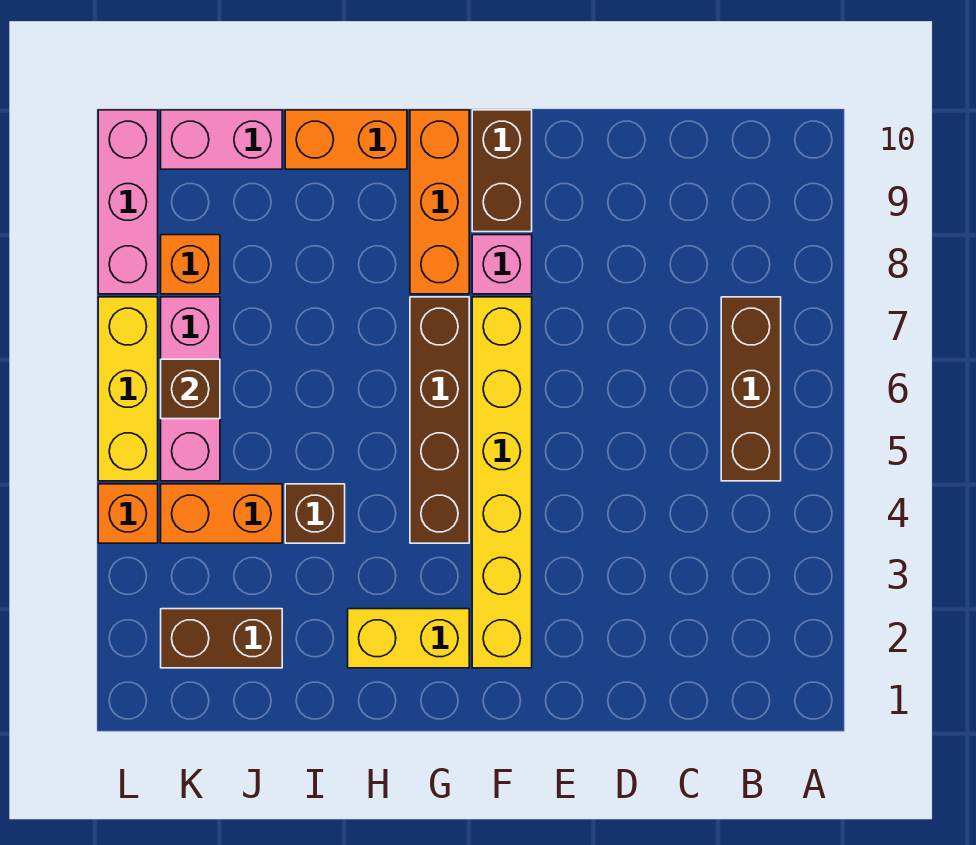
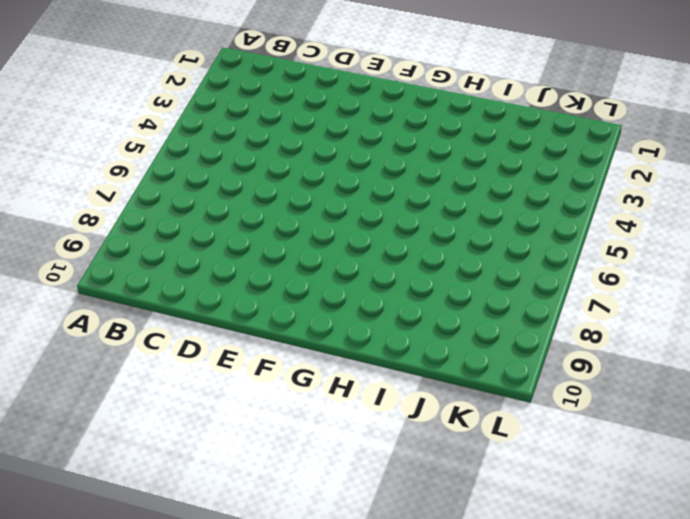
none -> brown 1x3 brick [721,297,781,481]
none -> yellow 1x6 brick [472,297,532,668]
none -> pink 1x1 brick [472,235,532,294]

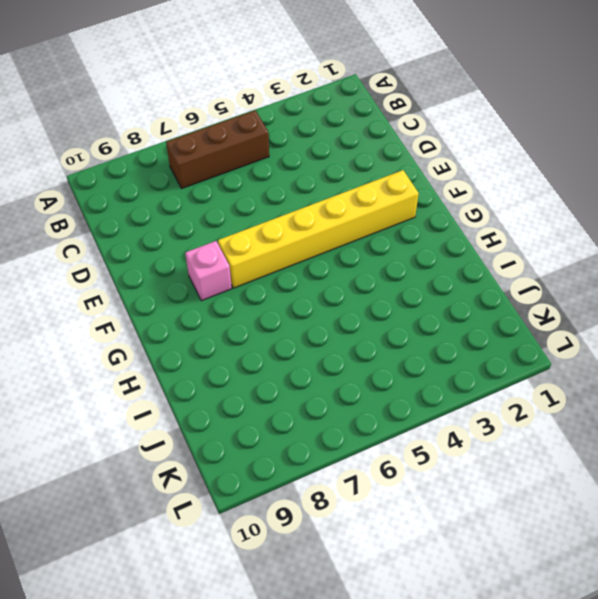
none -> brown 1x2 brick [472,110,532,232]
none -> yellow 1x2 brick [348,609,469,668]
none -> brown 1x4 brick [410,297,469,543]

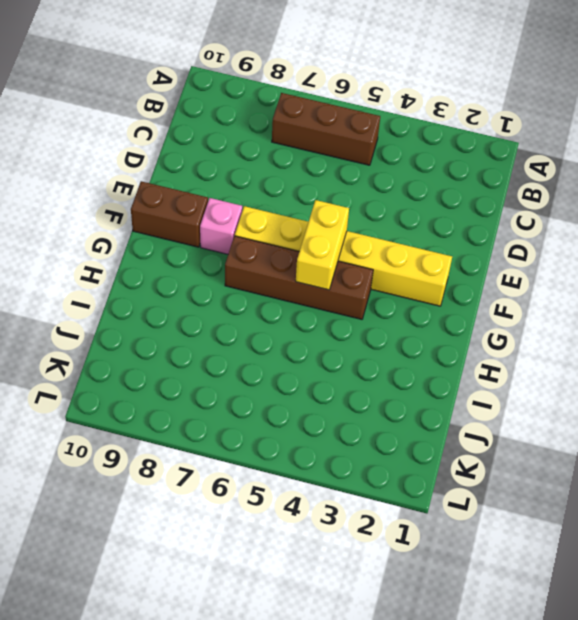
yellow 1x2 brick [296,200,349,290] -> yellow 1x2 brick moved to [348,609,469,668]
none -> orange 1x3 brick [410,110,469,294]
none -> orange 1x2 brick [285,110,407,169]
none -> brown 1x1 brick [285,484,345,543]

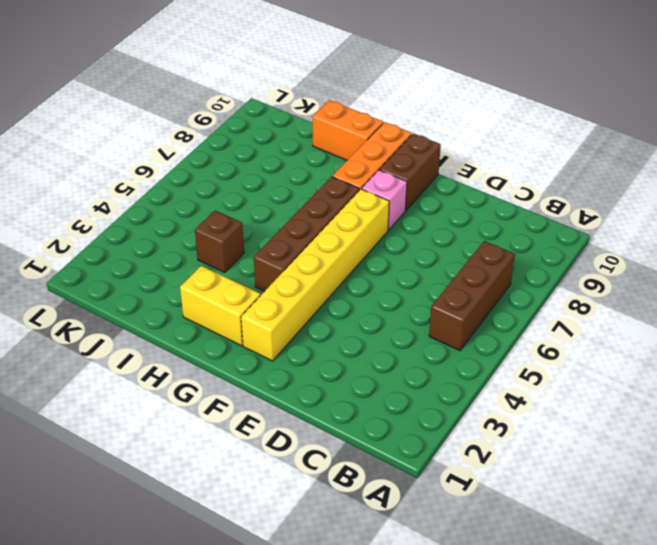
none -> brown 1x2 brick [161,609,282,668]
none -> orange 1x2 brick [161,484,282,543]
none -> pink 1x2 brick [161,110,282,169]

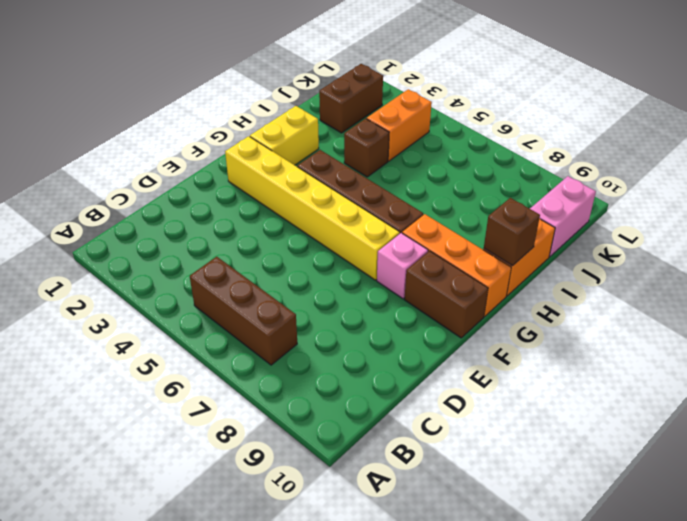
brown 1x1 brick [484,198,540,266] -> brown 1x1 brick moved to [161,359,220,419]
none -> pink 1x3 brick [161,297,220,481]
none -> orange 1x1 brick [161,235,220,294]
none -> orange 1x1 brick [98,484,158,543]

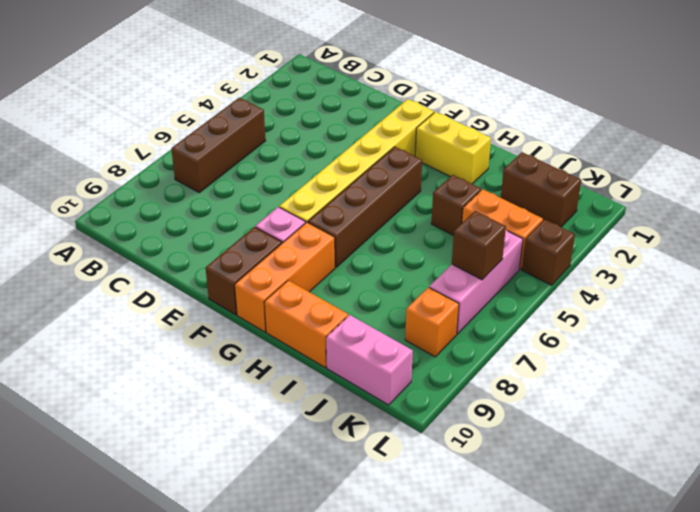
brown 1x1 brick [522,219,575,285] -> orange 1x1 brick [98,484,158,543]
none -> yellow 1x3 brick [98,297,158,481]
none -> pink 1x3 brick [98,110,158,294]

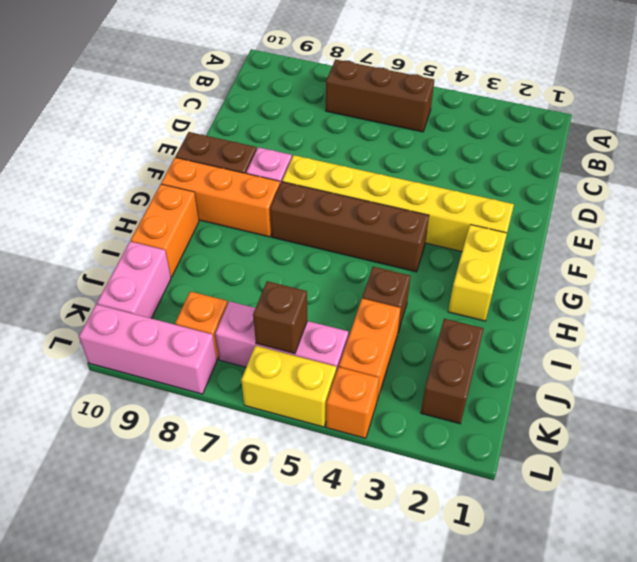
yellow 1x2 brick [241,346,336,427] -> yellow 1x3 brick [98,297,158,481]

